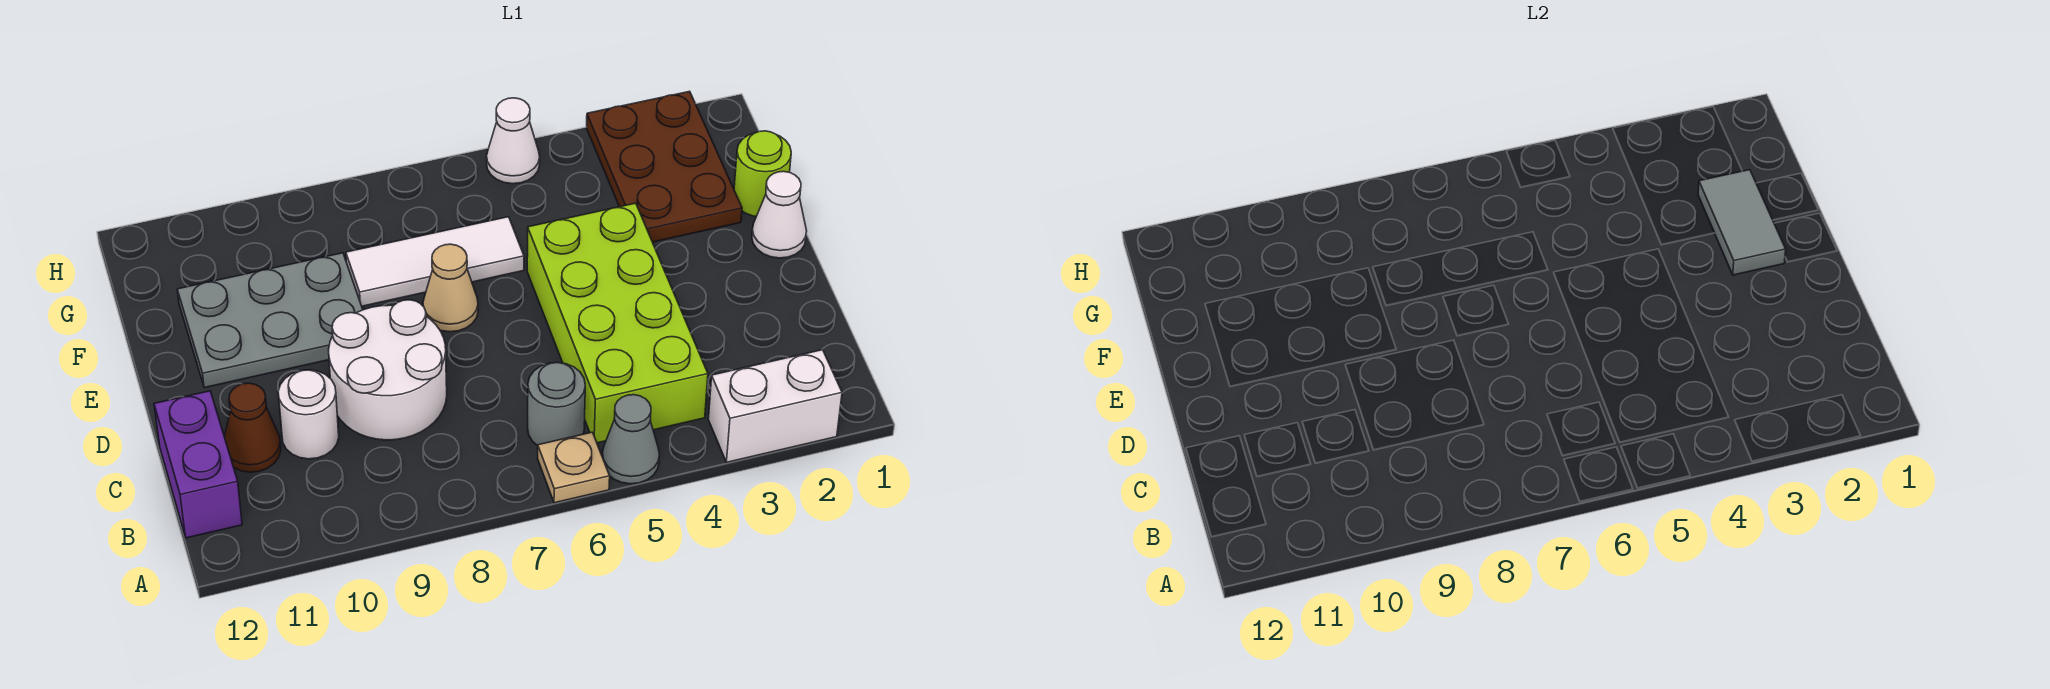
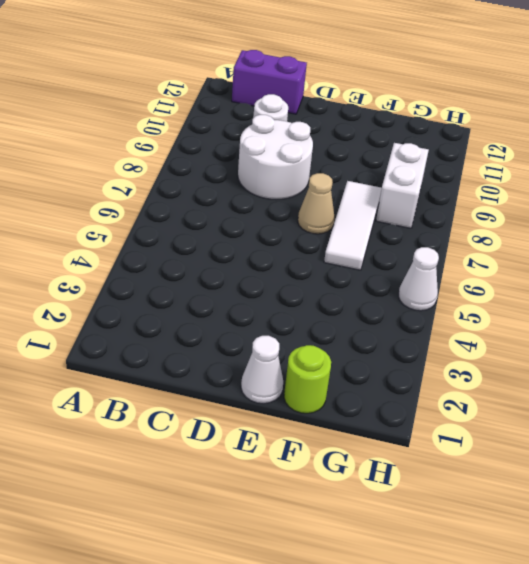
white 1x2 brick [376,143,429,228] -> white 1x2 brick moved to [708,350,842,462]
none -> grey 1x1 cone [602,395,660,484]
none -> tan 1x1 plate [538,432,610,503]
none -> lime 2x4 brick [527,203,708,443]

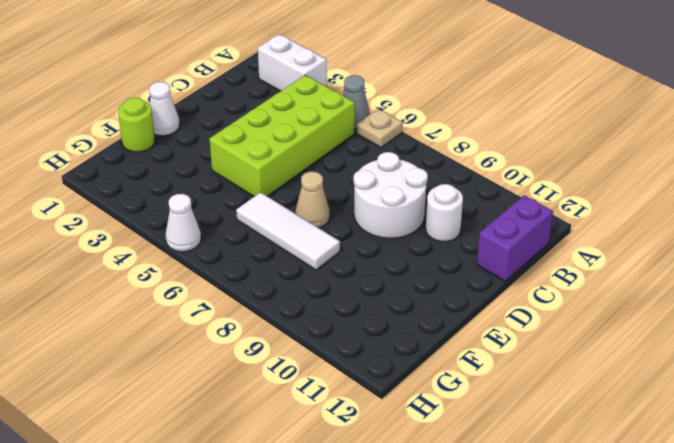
none -> grey 1x1 round brick [528,362,585,446]
none -> brown 1x1 cone [224,383,281,472]
none -> grey 2x3 plate [177,253,363,388]

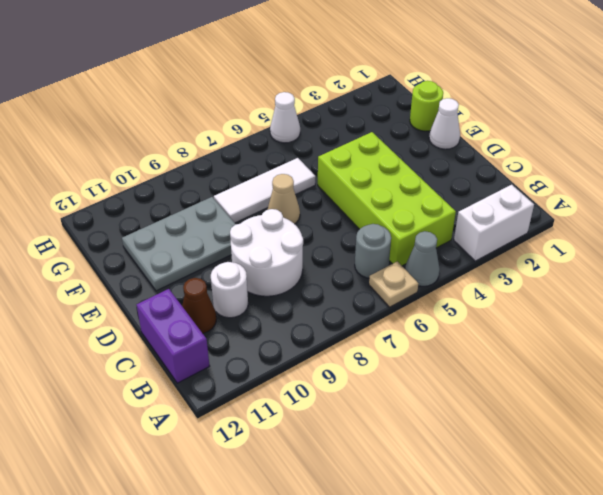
none -> brown 2x3 plate [587,91,742,242]
none -> grey 1x2 tile [1698,170,1786,275]

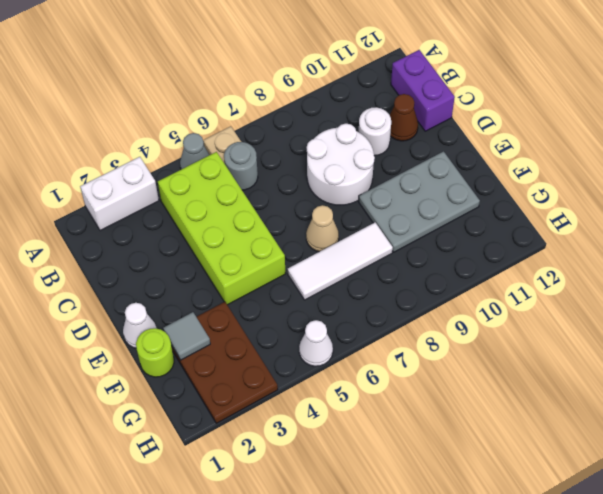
grey 1x1 tile [163,312,210,360] -> grey 1x2 tile [1698,170,1786,275]

